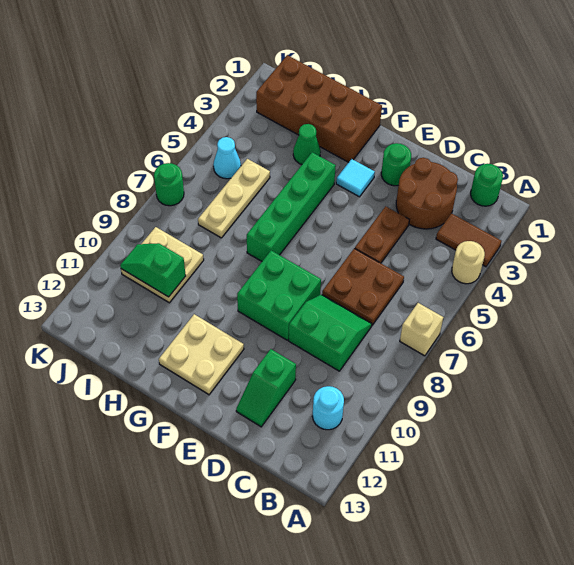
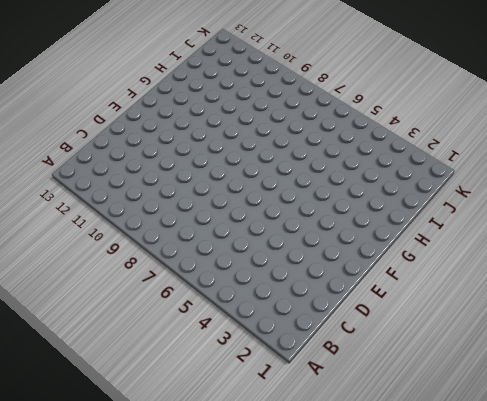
none -> brown 1x2 tile [436,213,501,267]
none -> tan 1x1 round brick [452,241,485,284]
none -> tan 1x1 brick [400,303,443,356]

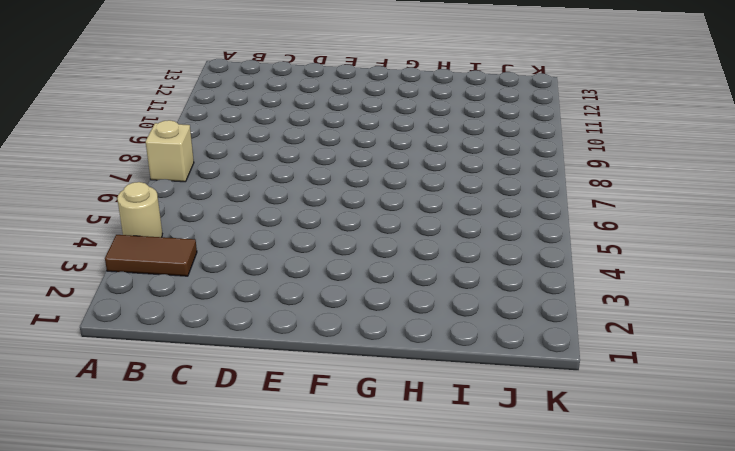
none -> green 1x1 round brick [471,164,503,206]
none -> cyan 1x1 round brick [312,386,344,430]
none -> brown 2x2 round brick [396,158,458,229]

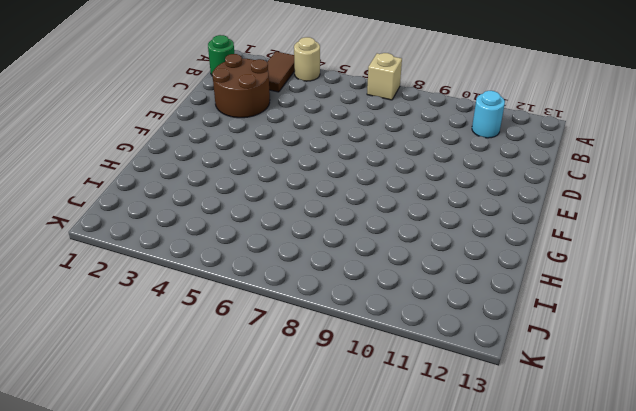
none -> brown 2x2 plate [322,248,404,325]
none -> green 2x2 slope [289,295,372,371]
none -> brown 1x2 plate [355,206,409,263]

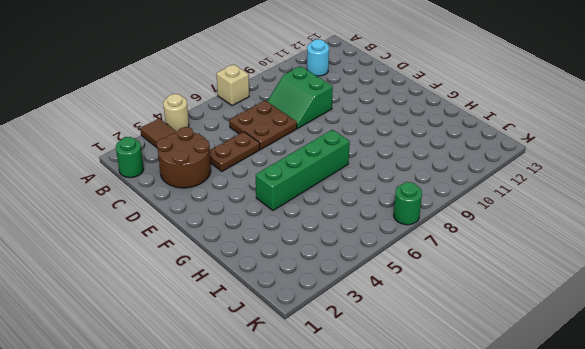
none -> green 1x2 slope [236,349,296,427]
none -> green 1x1 round brick [381,143,411,186]
none -> green 2x2 brick [237,251,321,340]

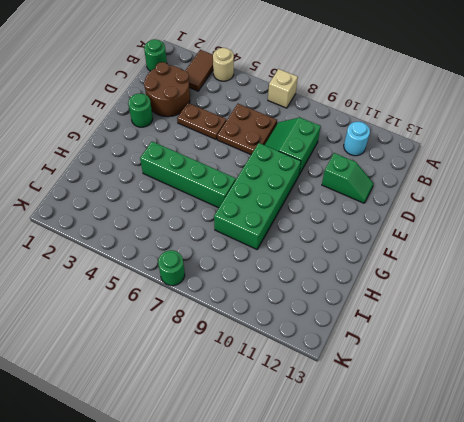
green 2x4 brick [214,143,301,249] -> green 2x2 brick [237,251,321,340]
none -> cyan 1x1 tile [336,159,375,197]
none -> tan 2x2 plate [159,314,244,395]
none -> brown 2x4 brick [256,55,382,162]

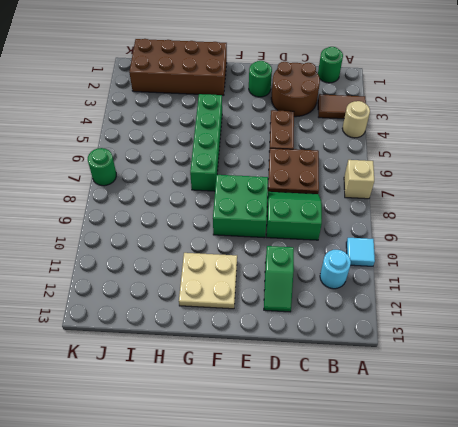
cyan 1x1 tile [346,238,375,266] -> cyan 1x1 tile moved to [336,159,375,197]
none -> green 1x1 cone [293,124,321,165]
none -> tan 1x3 plate [198,159,270,238]
none -> tan 2x2 plate [121,227,204,303]

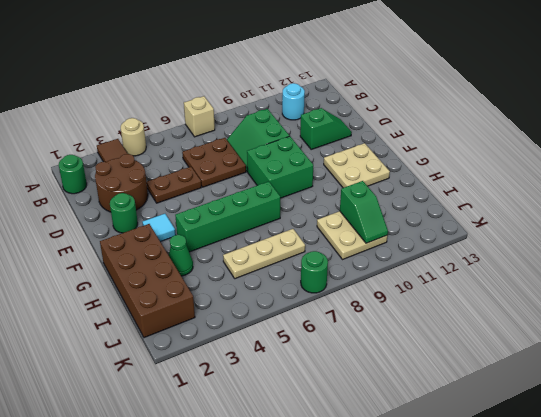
none -> cyan 1x1 cone [213,137,241,179]

